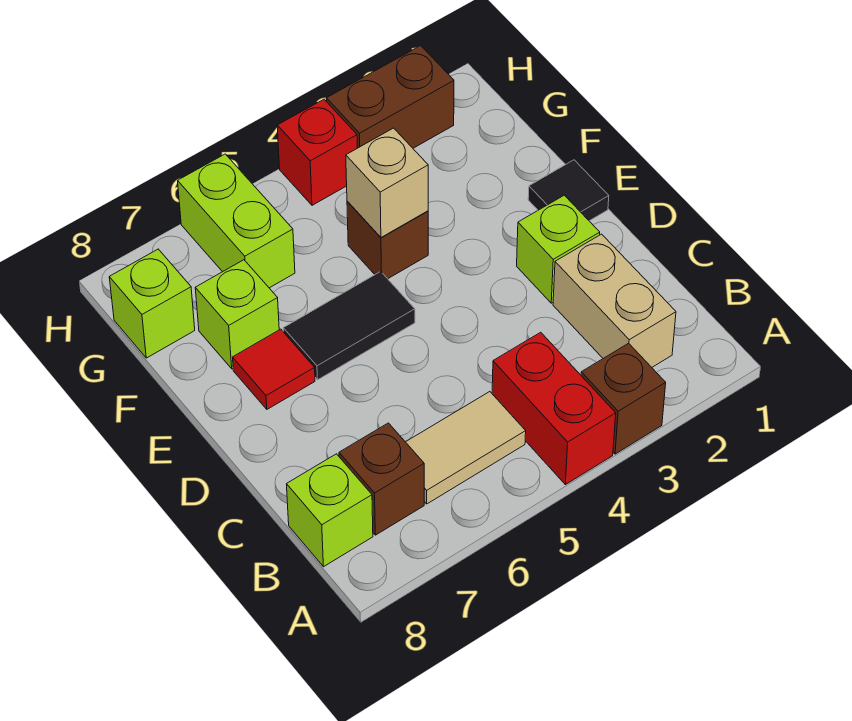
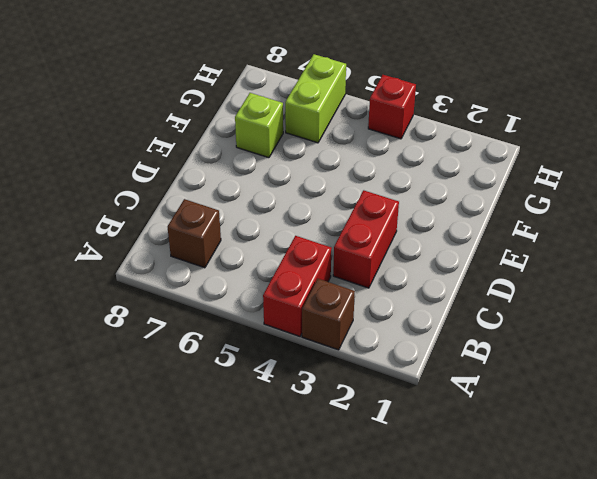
red 1x2 brick [333,190,399,288] -> none
none -> tan 1x2 brick [553,234,676,367]
none -> tan 1x2 tile [406,392,526,504]
none -> lime 1x1 brick [287,454,373,567]

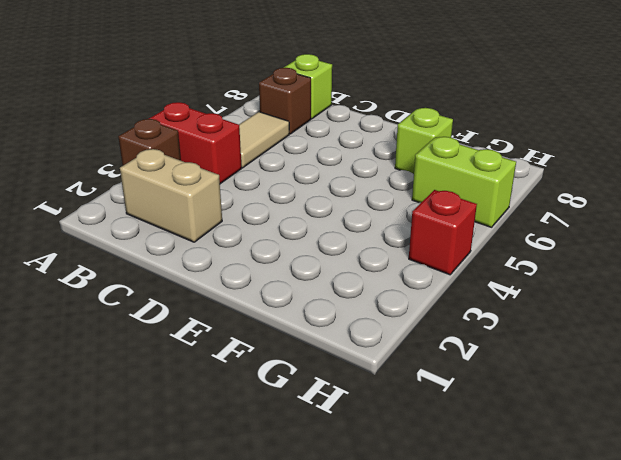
none -> lime 1x1 brick [517,195,600,303]
none -> black 1x1 tile [528,160,609,221]
none -> black 1x2 tile [283,272,415,380]

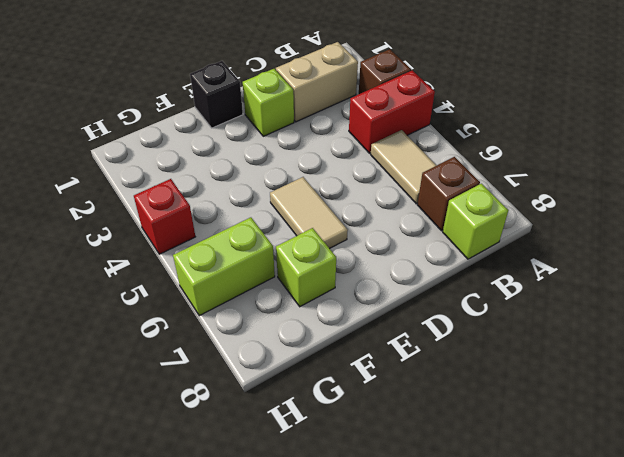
black 1x1 brick [190,61,243,128] -> black 1x1 tile [528,160,609,221]
tan 1x2 tile [270,177,348,249] -> black 1x2 tile [283,272,415,380]
none -> red 1x1 tile [233,329,315,409]
none -> brown 1x1 brick [347,201,428,279]
none -> lime 1x1 brick [109,249,195,358]

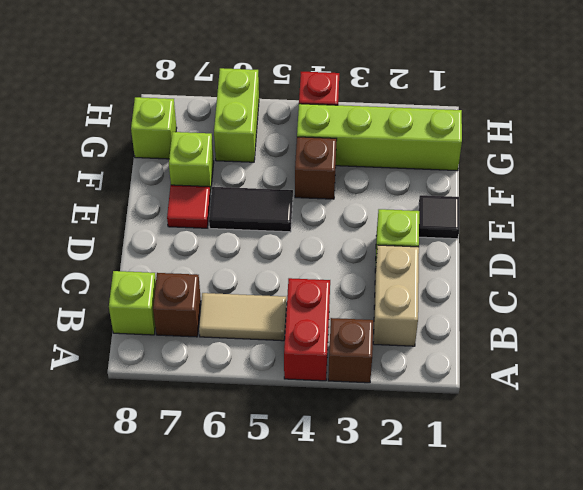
lime 1x4 brick [297,104,462,171] -> none
none -> brown 1x2 brick [326,46,454,148]
none -> tan 1x1 brick [346,128,428,237]

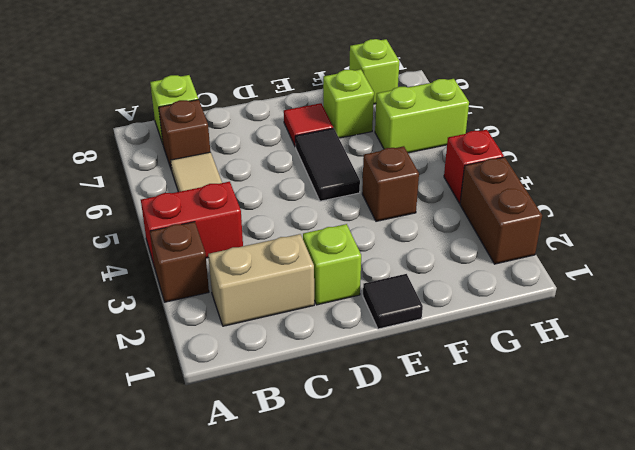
none -> tan 1x1 brick [346,128,428,237]

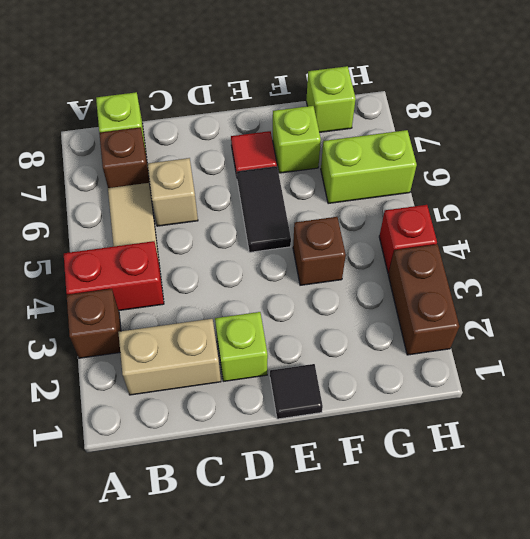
tan 1x1 brick [147,158,198,226] -> tan 1x1 brick moved to [346,128,428,237]

